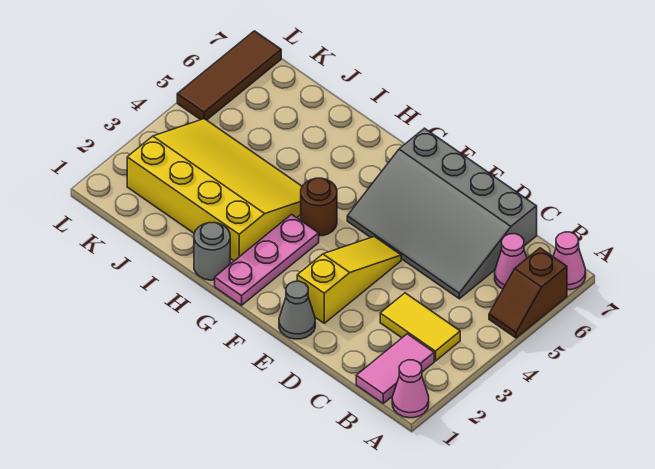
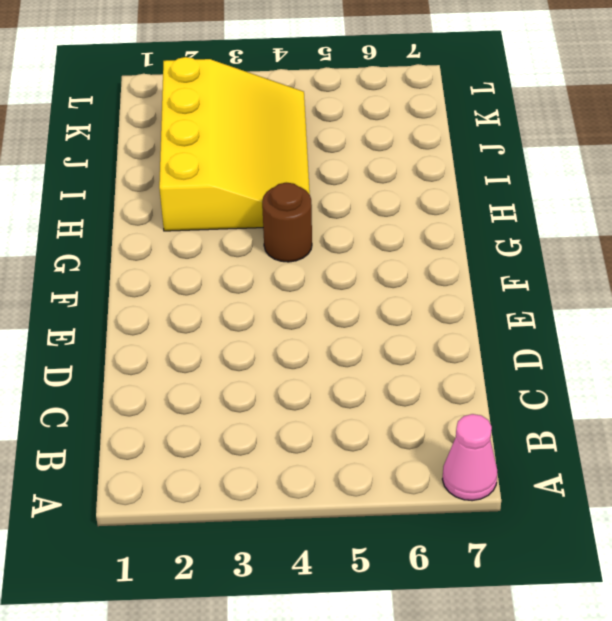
none -> pink 1x1 cone [392,360,429,418]
none -> brown 1x2 slope [489,248,567,338]
none -> pink 1x2 tile [356,334,434,403]

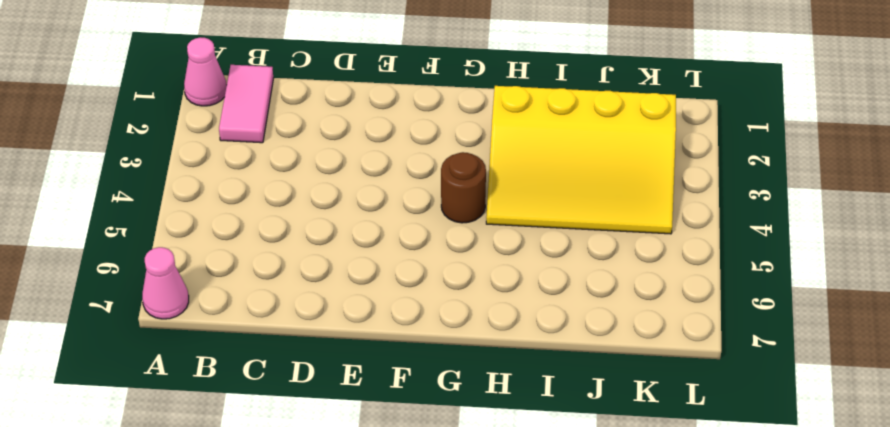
none -> brown 1x2 slope [489,248,567,338]
none -> yellow 1x2 tile [380,293,460,361]
none -> pink 1x1 cone [495,234,527,289]

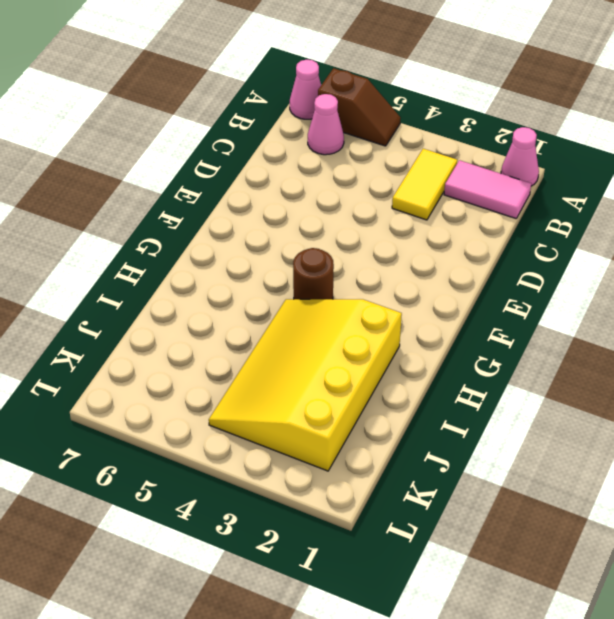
none -> grey 3x4 slope [347,128,537,299]
none -> grey 1x1 cone [279,281,315,339]
none -> yellow 1x3 slope [297,237,401,323]

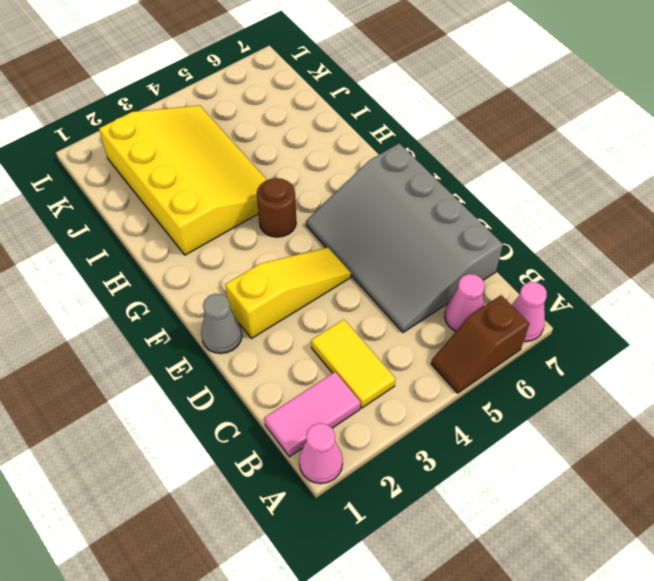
none -> pink 1x3 plate [215,214,319,305]
none -> grey 1x1 round brick [194,222,230,280]
none -> brown 1x3 tile [177,31,281,120]

